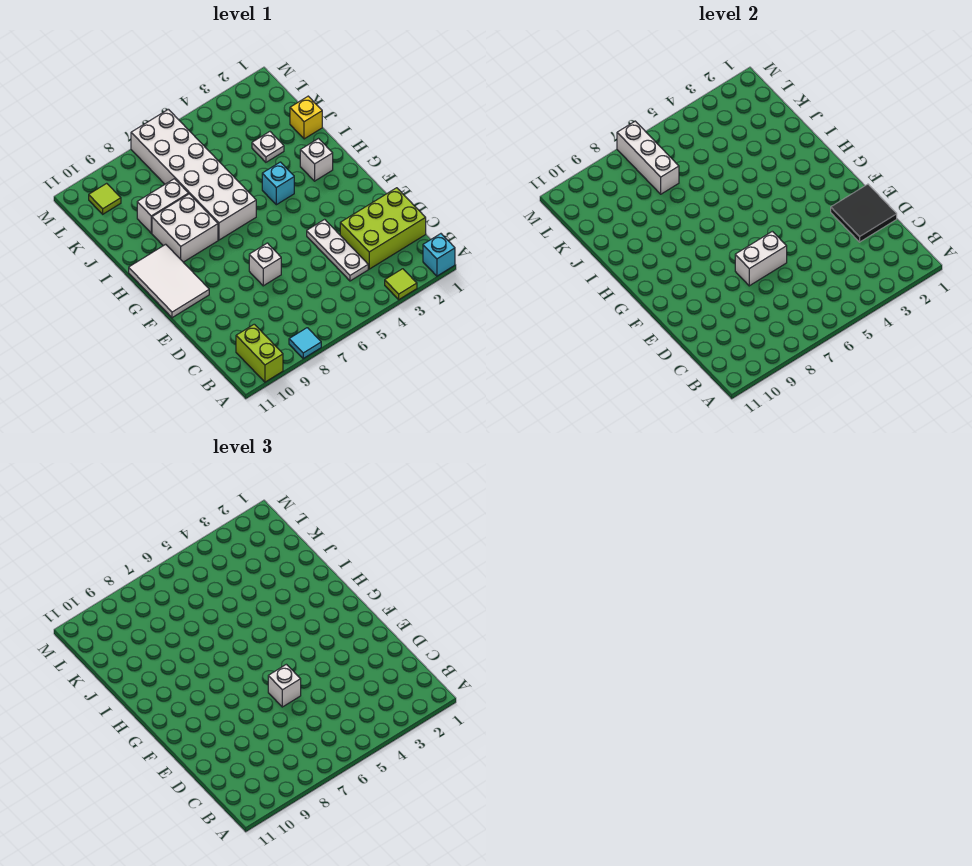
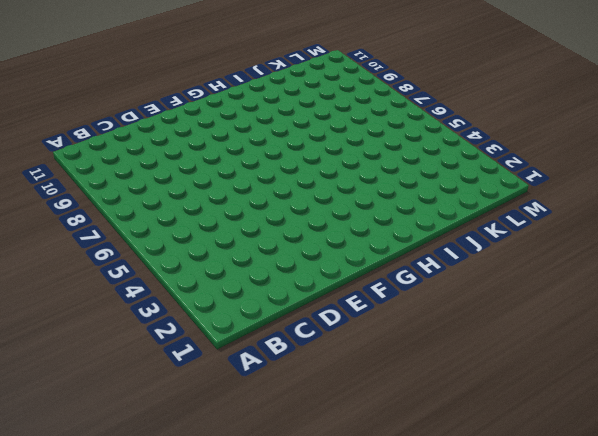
none -> cyan 1x1 brick [423,234,455,276]
none -> lime 1x1 tile [385,269,417,299]
none -> cyan 1x1 tile [289,328,321,358]

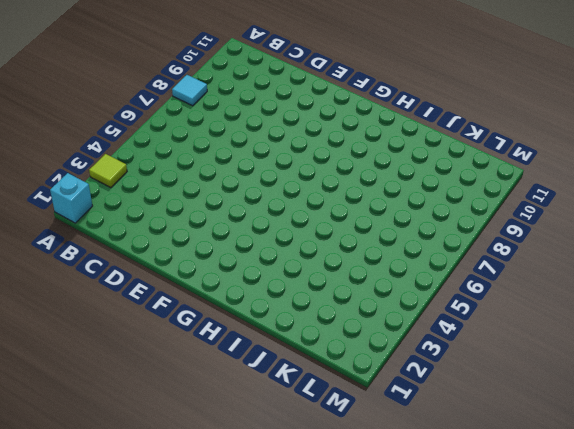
none -> lime 1x2 brick [236,324,283,382]
none -> lime 2x3 brick [340,188,426,269]
none -> white 1x3 plate [307,219,368,281]

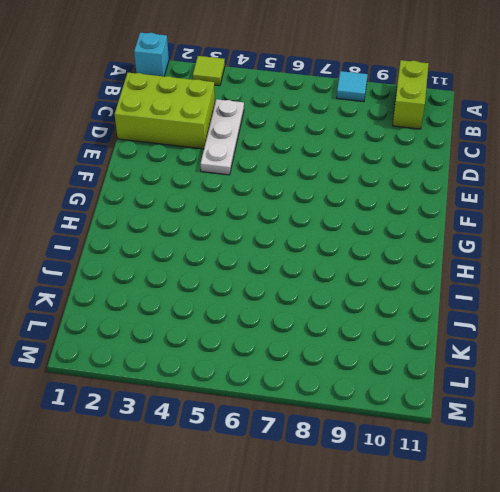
none -> white 1x1 brick [249,243,281,286]
none -> white 2x3 tile [129,244,209,318]
none -> white 1x1 brick [300,139,333,181]

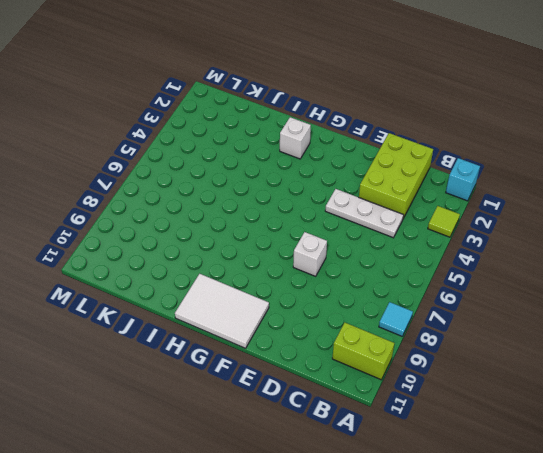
none -> cyan 1x1 brick [262,162,294,205]
none -> white 2x6 brick [131,109,256,240]
none -> white 2x2 brick [152,194,218,262]

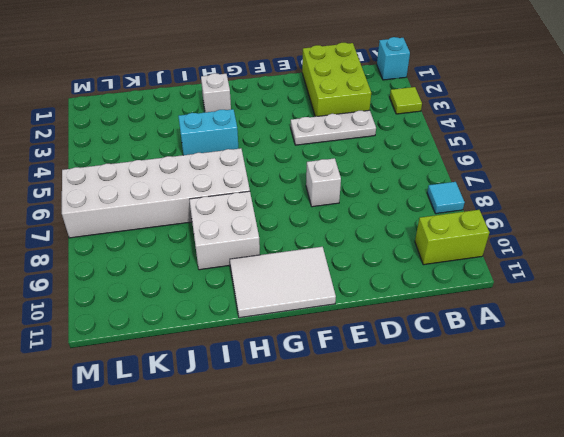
cyan 1x2 brick [178,109,239,155] -> cyan 1x1 brick [262,162,294,205]
none -> yellow 1x1 brick [290,96,322,139]
none -> white 1x1 plate [252,132,284,162]
none -> white 1x2 brick [137,179,189,233]

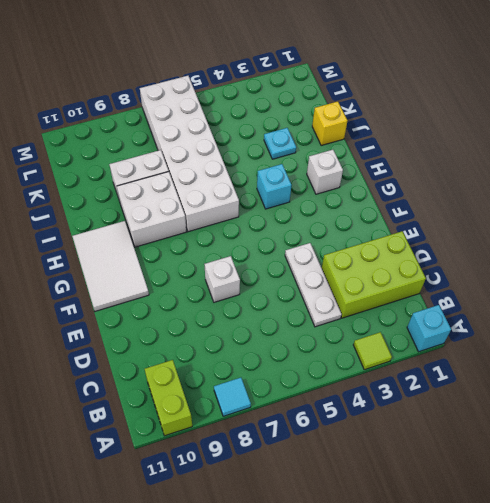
cyan 1x1 plate [264,128,296,159] -> white 1x1 plate [252,132,284,162]
none -> lime 1x1 tile [89,183,121,214]
none -> black 2x2 tile [831,184,897,242]
none -> white 1x2 brick [735,231,787,286]

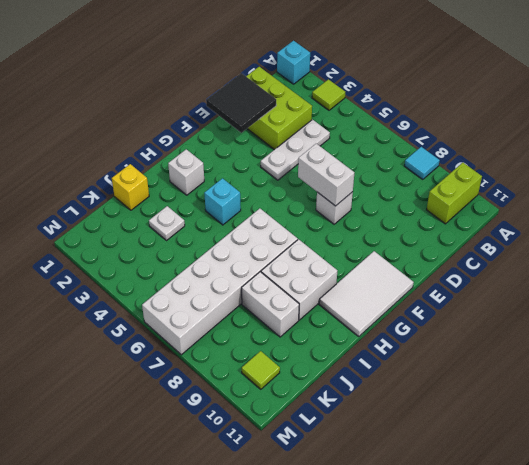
none -> white 1x3 brick [617,121,679,194]
none -> white 1x1 brick [268,664,301,707]

